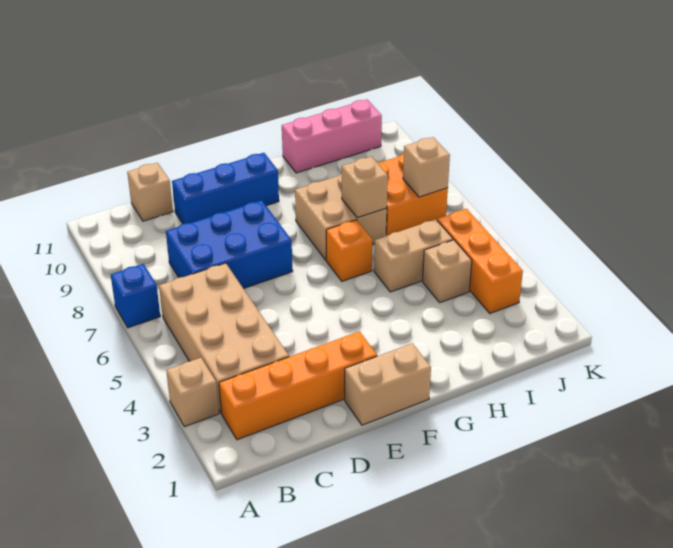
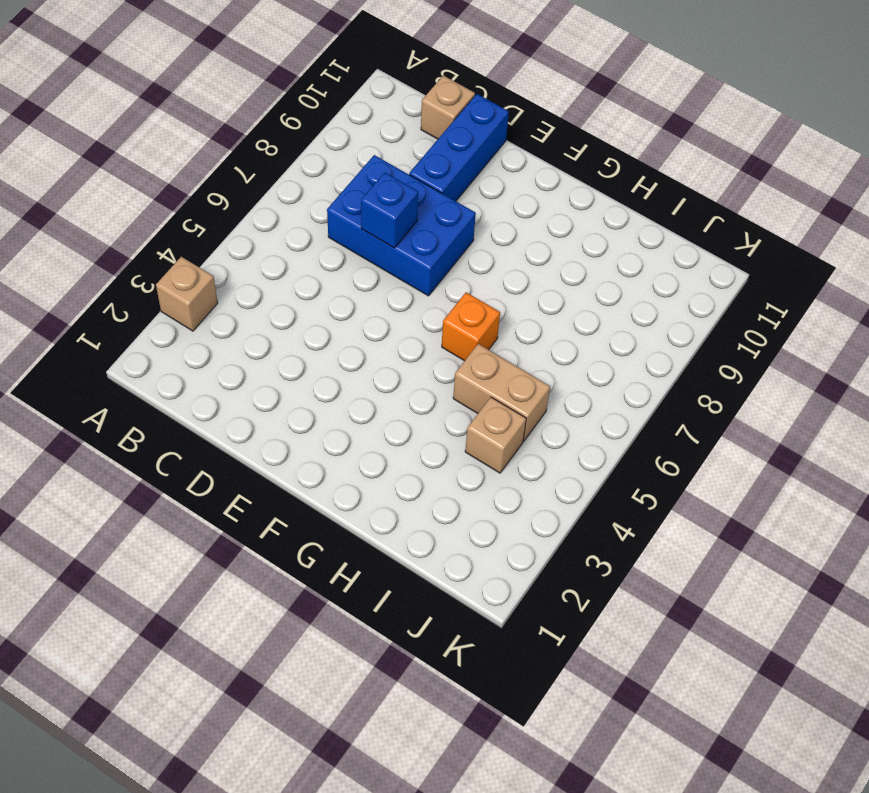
blue 1x1 brick [361,172,418,248] -> blue 1x1 brick moved to [111,264,160,328]
blue 1x3 brick [409,94,509,201] -> blue 1x3 brick turned to [172,153,279,224]
none -> orange 1x4 brick [219,332,377,440]
none -> tan 2x4 brick [159,263,289,413]
none -> tan 1x2 brick [345,343,431,425]

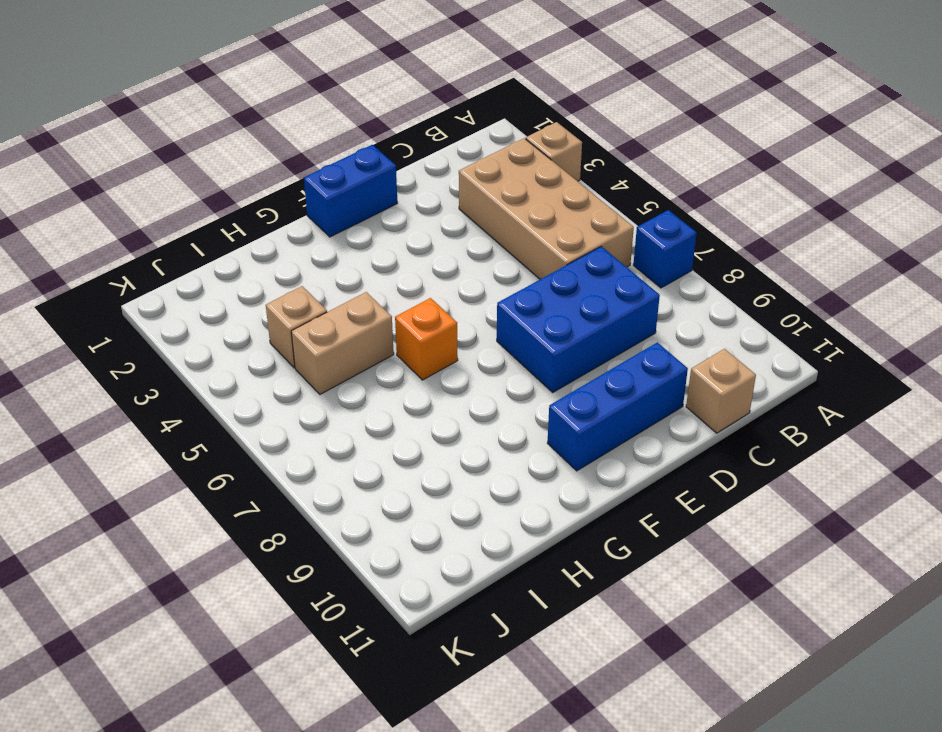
blue 1x2 brick [304,145,397,237] -> tan 1x2 brick [345,343,431,425]
none -> orange 1x4 brick [219,332,377,440]
none -> tan 2x2 brick [295,174,387,260]
none -> pink 1x3 brick [282,100,382,173]

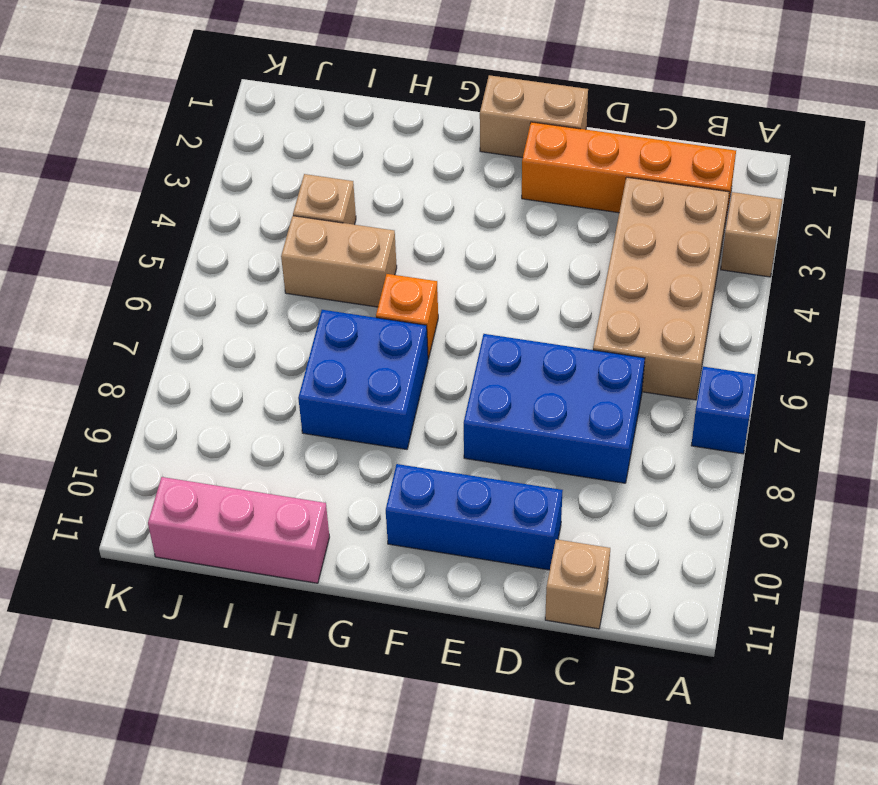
blue 2x2 brick [298,310,428,449] -> tan 2x2 brick [295,174,387,260]
none -> orange 2x2 brick [377,154,448,236]
none -> orange 1x3 brick [437,209,523,313]
none -> tan 1x1 brick [342,157,388,218]

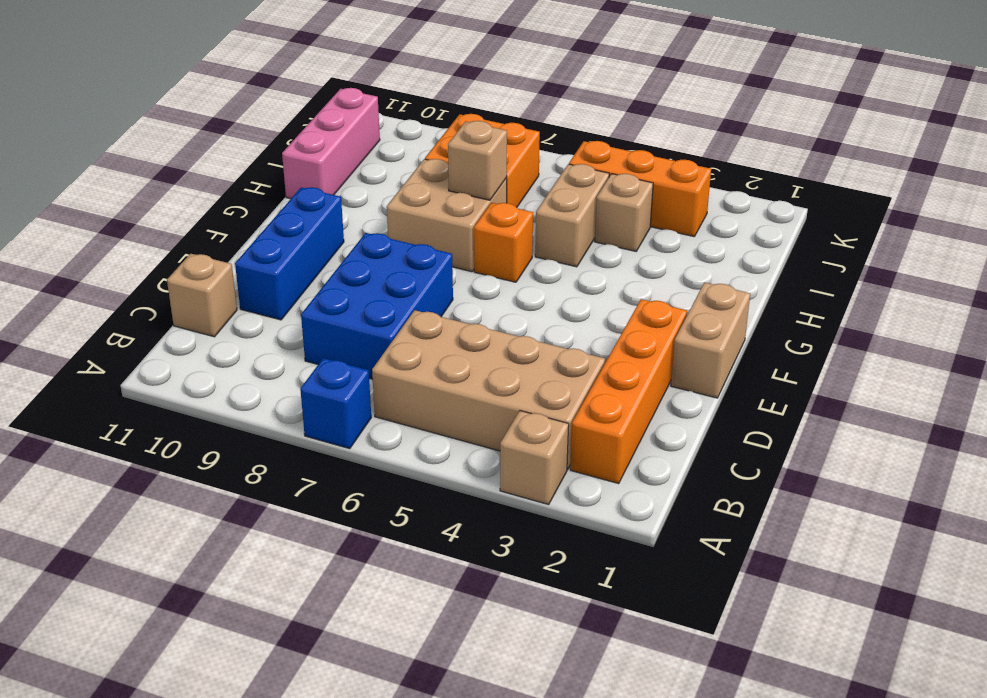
none -> tan 1x1 brick [403,137,450,197]

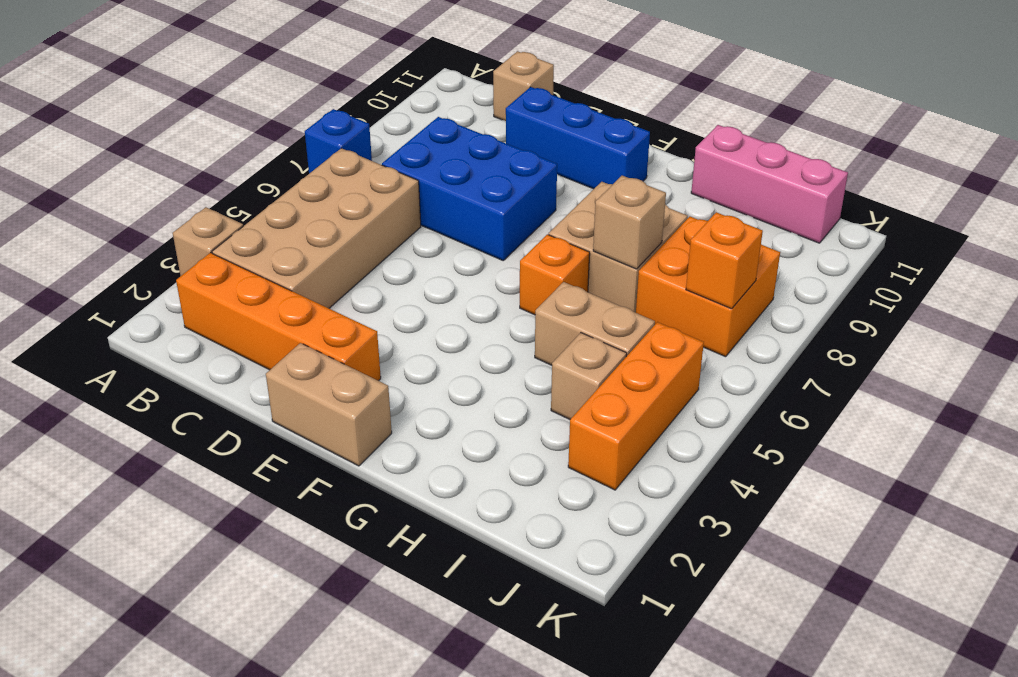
orange 1x1 brick [686,212,763,309] -> tan 1x1 brick [403,137,450,197]

